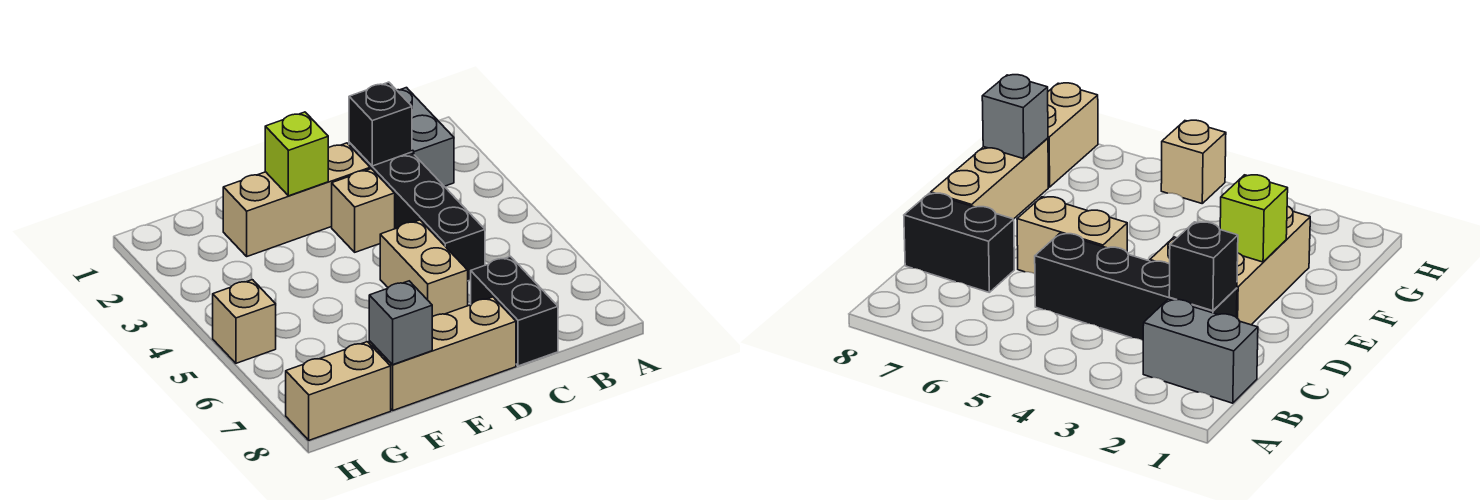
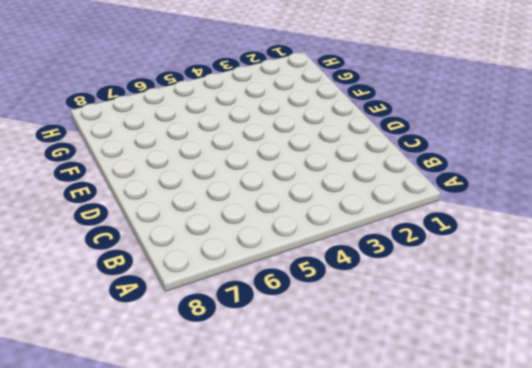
none -> grey 1x2 brick [397,88,454,186]
none -> black 1x4 brick [349,143,485,281]
none -> black 1x2 brick [471,256,558,366]

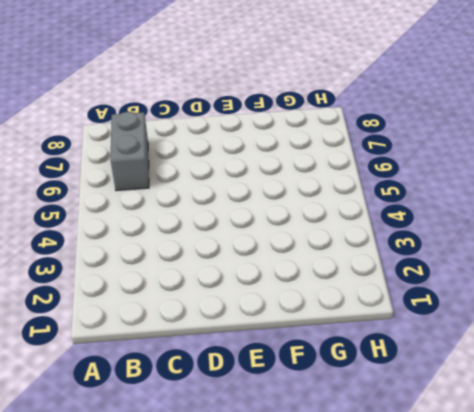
grey 1x2 brick [111,112,149,191] -> grey 1x2 brick moved to [397,88,454,186]
none -> black 1x4 brick [349,143,485,281]
none -> black 1x2 brick [471,256,558,366]
none -> tan 1x3 brick [223,143,370,256]

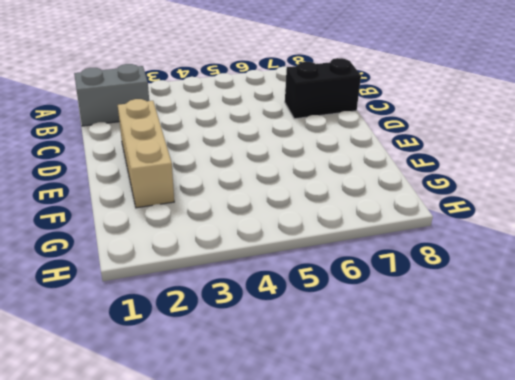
none -> black 1x4 brick [349,143,485,281]
none -> tan 1x1 brick [332,169,395,252]
none -> tan 1x2 brick [380,220,468,317]

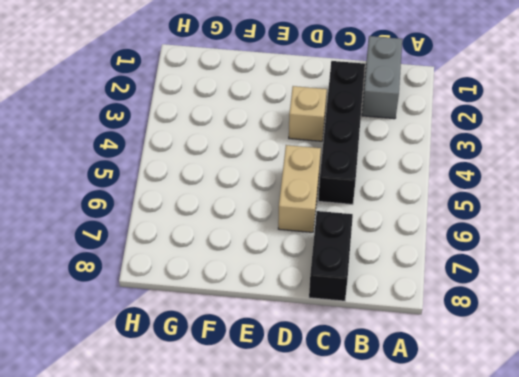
none -> tan 1x3 brick [223,143,370,256]
none -> tan 1x3 brick [369,297,516,410]
none -> tan 1x2 brick [286,342,391,440]

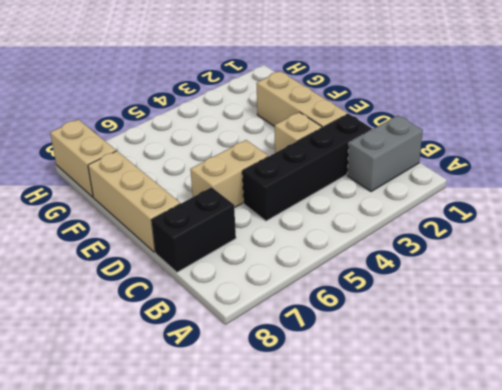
none -> tan 1x1 brick [213,280,276,363]
none -> black 1x1 brick [349,82,412,166]
none -> lime 1x1 brick [265,112,328,196]

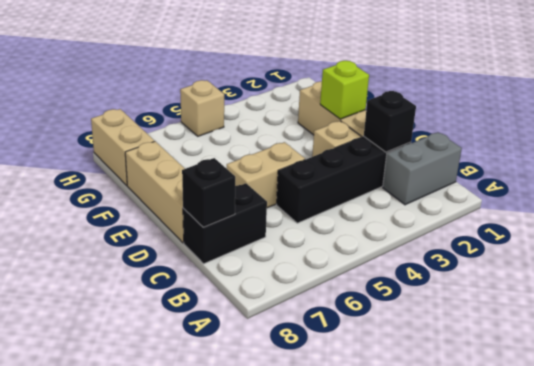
black 1x1 brick [182,158,235,227] -> none
none -> grey 1x1 brick [369,281,432,365]

